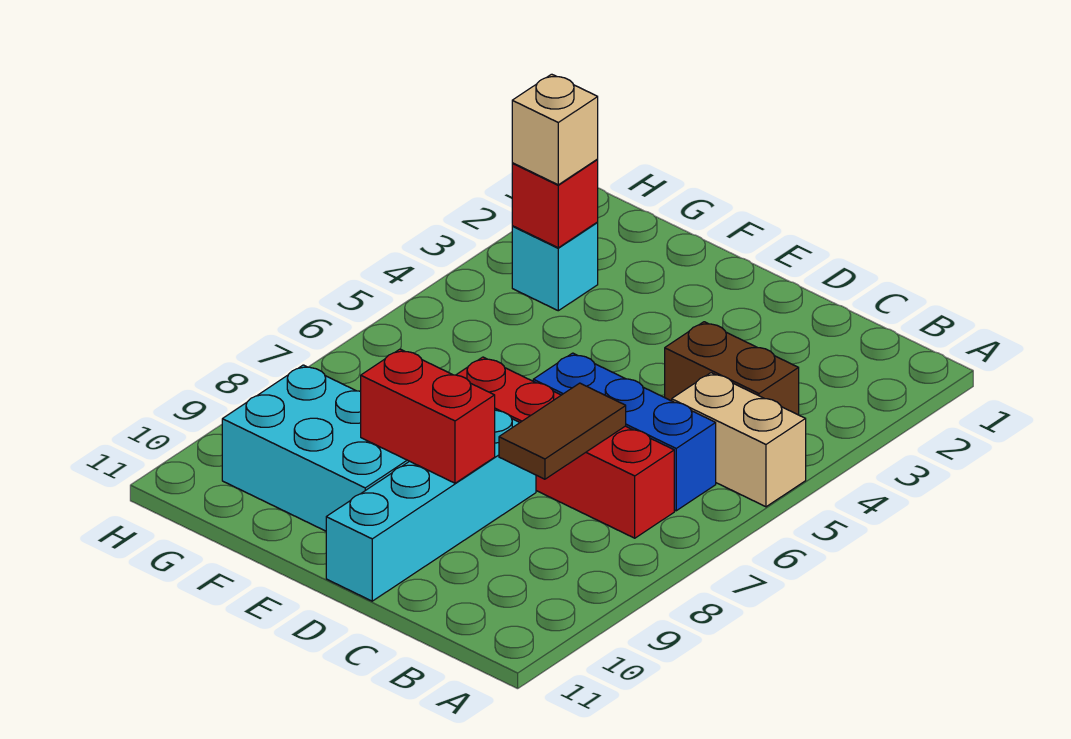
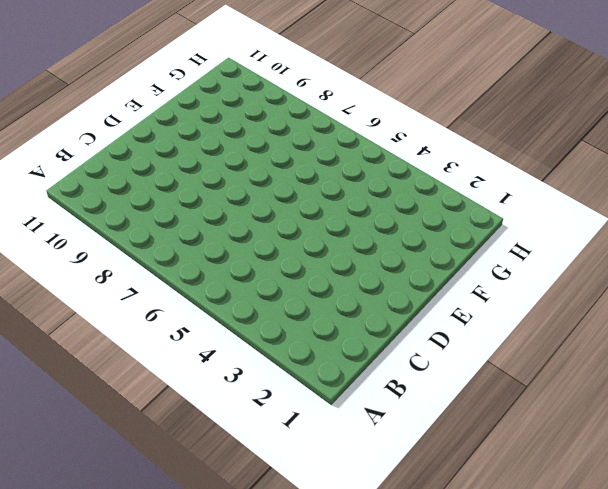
none -> tan 1x2 brick [672,373,806,507]
none -> brown 1x2 brick [665,322,799,415]

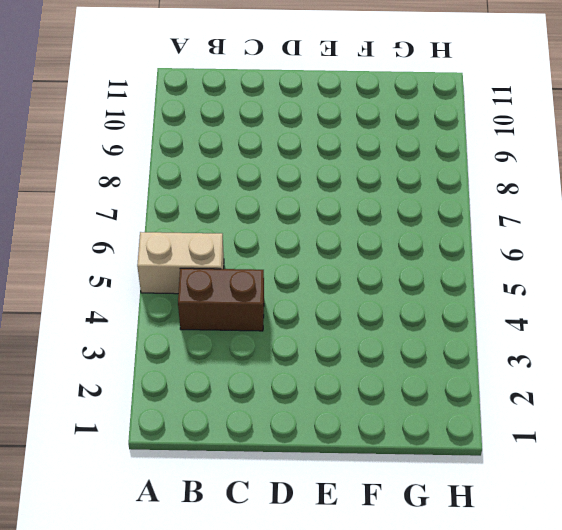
none -> blue 1x3 brick [533,353,716,511]
none -> red 1x4 brick [457,357,674,538]

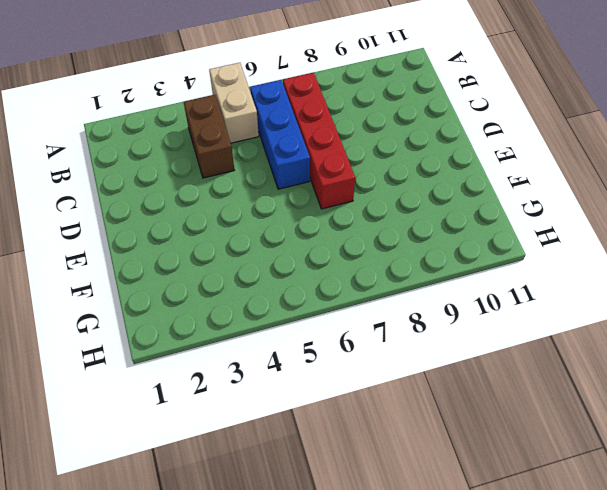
none -> cyan 1x4 brick [326,410,536,601]
none -> cyan 2x3 brick [222,365,409,531]

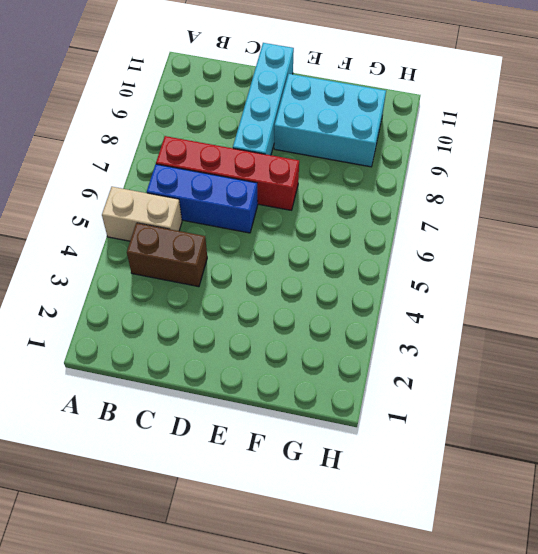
none -> cyan 1x1 brick [512,223,598,311]
none -> brown 1x2 tile [499,383,626,479]

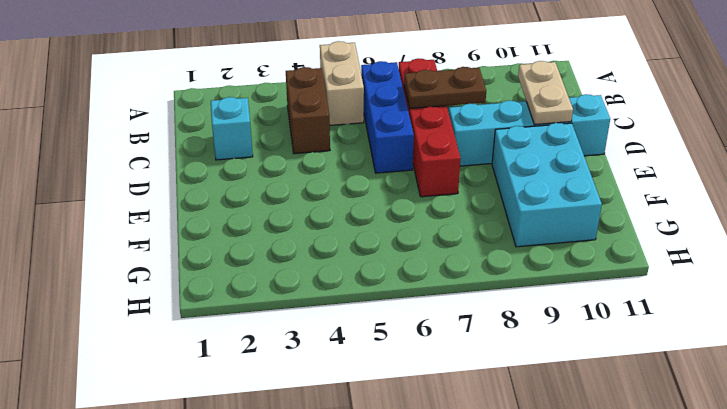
cyan 1x1 brick [211,97,253,160] -> cyan 1x1 brick moved to [512,223,598,311]
brown 1x2 plate [404,67,486,109] -> brown 1x2 tile [499,383,626,479]
tan 1x2 plate [518,61,573,125] -> none
none -> red 1x2 brick [361,349,495,483]
none -> red 1x1 brick [512,160,598,248]

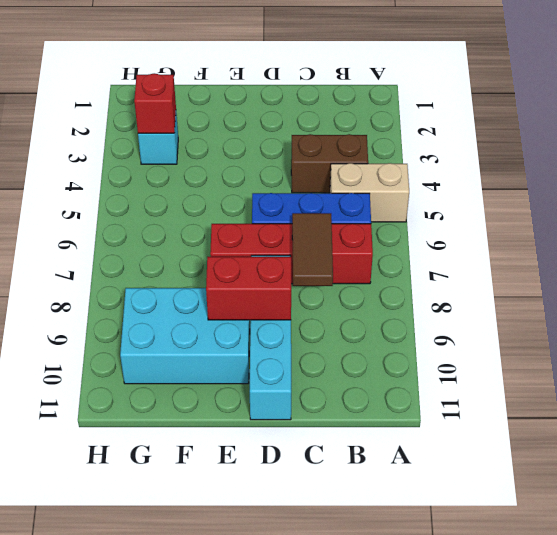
none -> tan 1x1 brick [512,74,598,185]

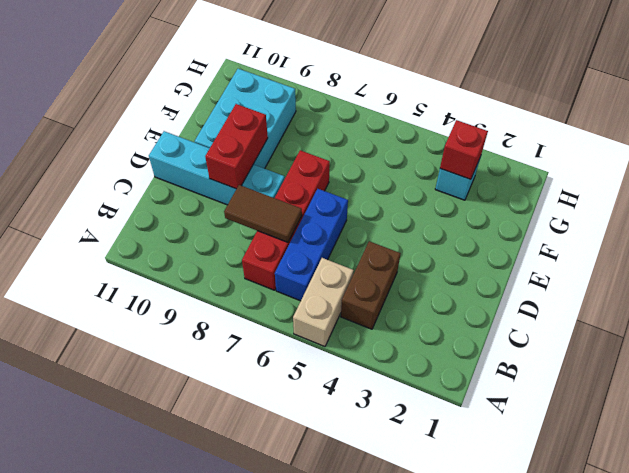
none -> tan 1x1 brick [512,74,598,185]

